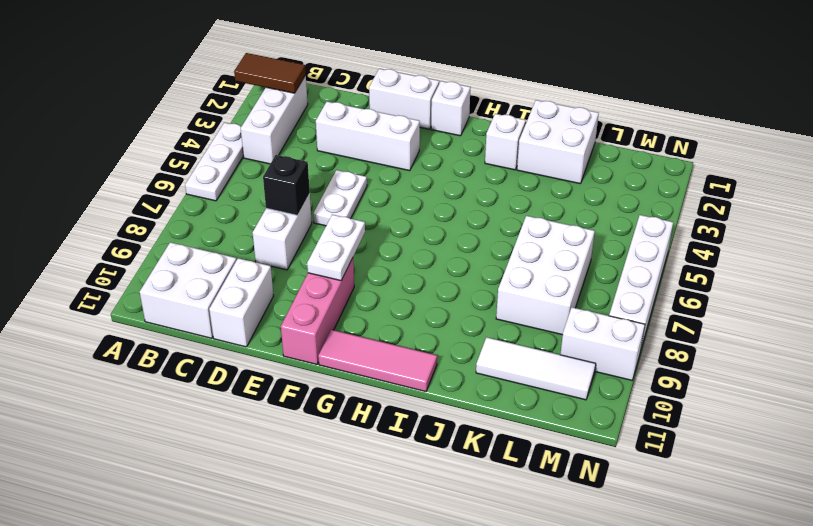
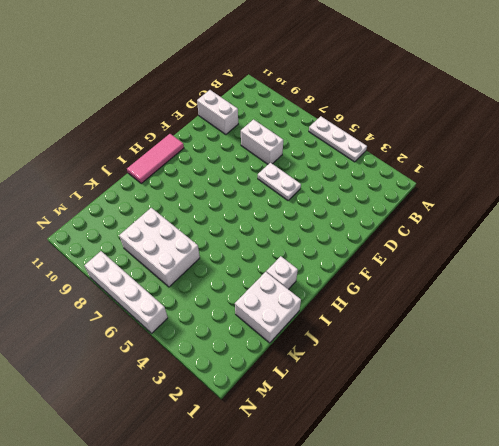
none -> white 1x3 brick [241,76,308,164]
none -> white 2x2 brick [140,242,237,338]
none -> white 1x3 brick [316,102,420,171]

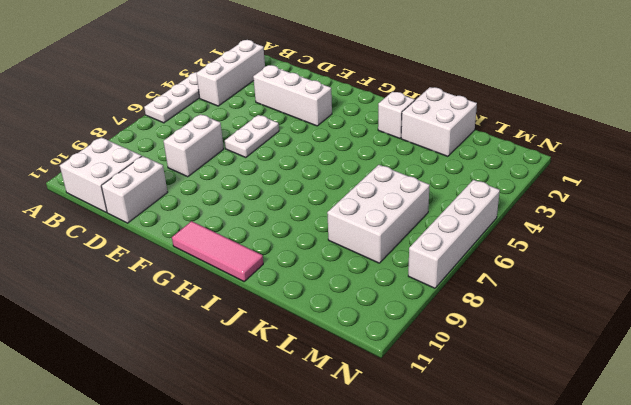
none -> white 1x2 brick [369,69,439,129]
none -> pink 1x3 brick [281,258,354,364]
none -> white 1x1 brick [431,81,471,136]

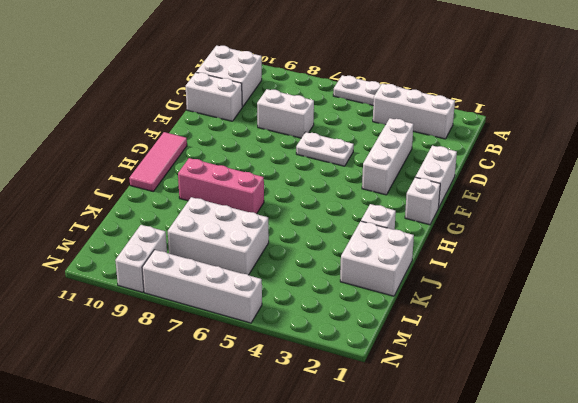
pink 1x3 brick [178,158,264,214] -> pink 1x3 brick moved to [281,258,354,364]
none -> white 1x3 tile [476,337,596,400]
none -> brown 1x2 tile [234,53,306,93]
none -> black 1x1 brick [263,155,310,215]

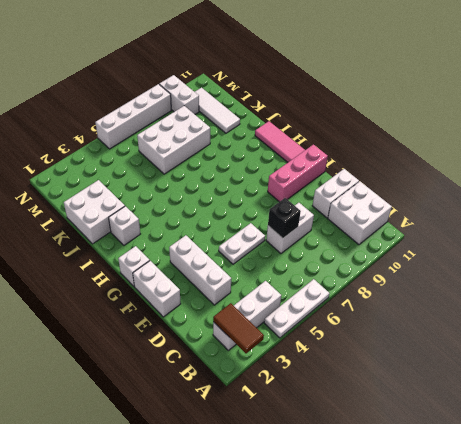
none -> white 1x2 plate [307,215,365,281]

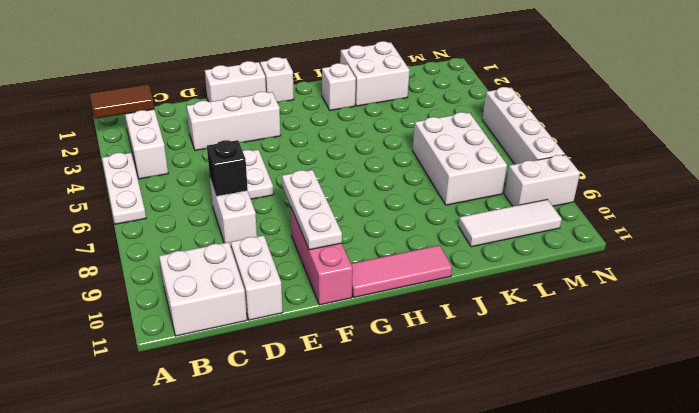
white 1x3 plate [282,170,342,250] -> white 1x2 plate [307,215,365,281]

